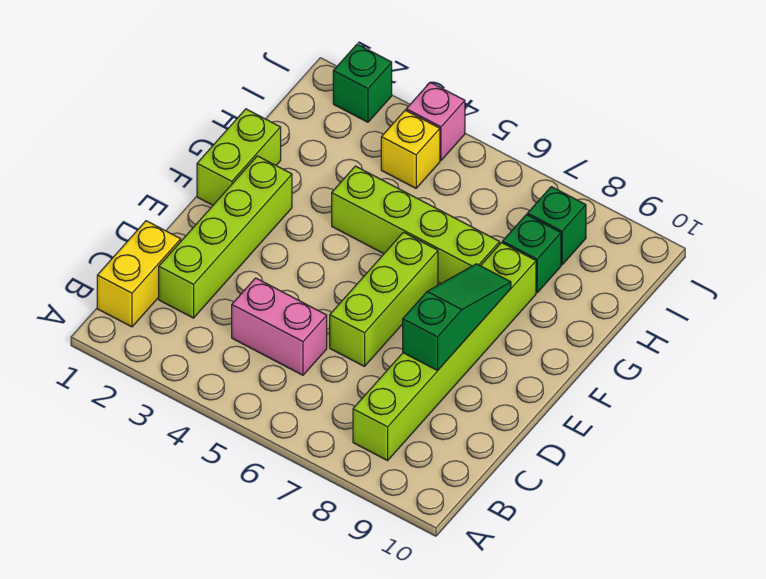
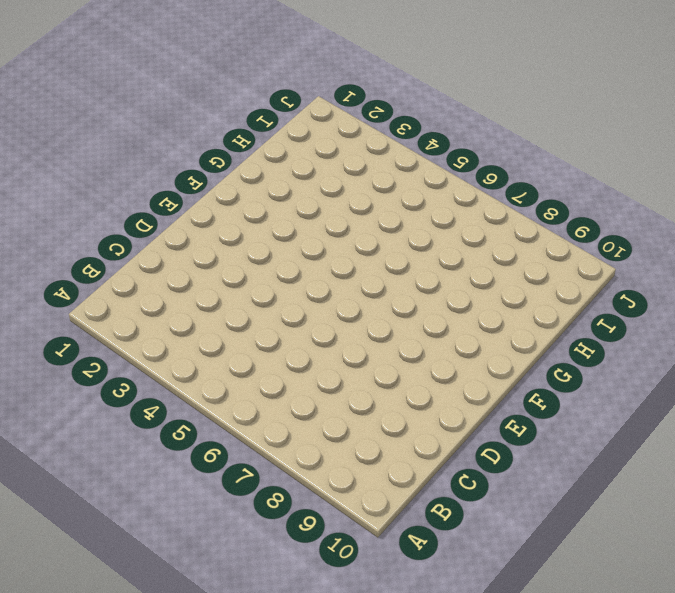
none -> yellow 1x2 brick [97,221,181,327]
none -> lime 1x6 brick [353,243,536,460]
none -> lime 1x4 brick [159,156,292,318]

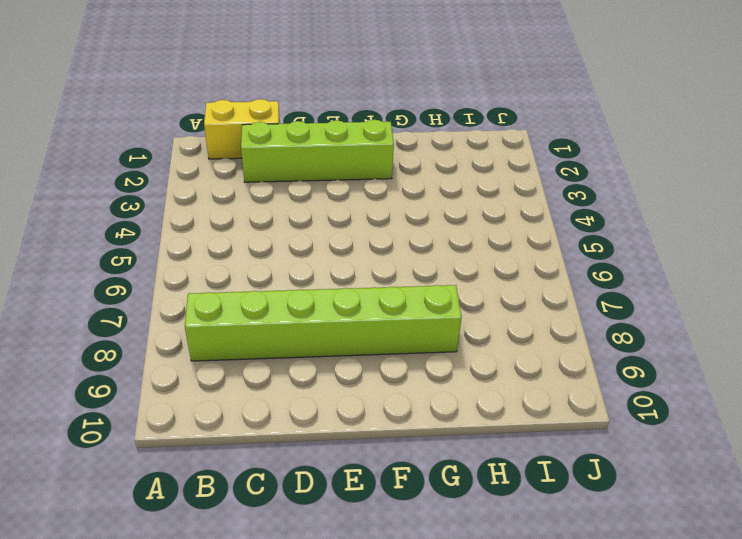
none -> pink 1x2 brick [232,278,327,375]
none -> lime 1x3 brick [330,232,438,366]
none -> lime 1x2 brick [197,109,281,205]

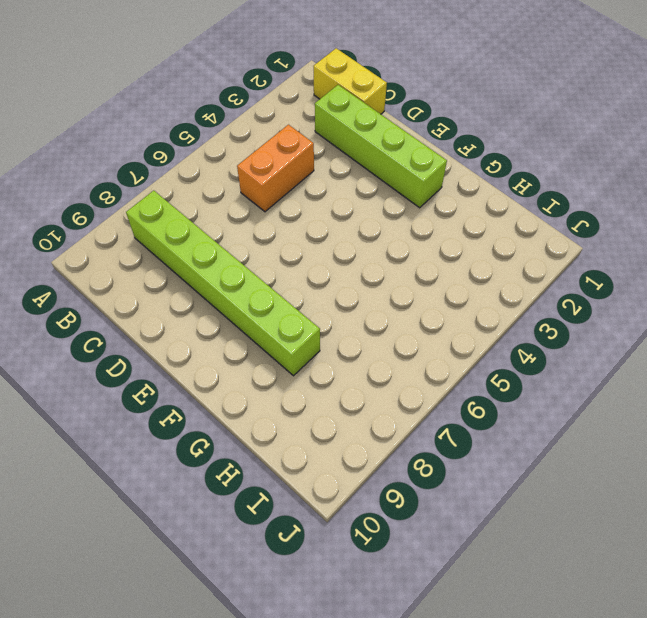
orange 1x2 brick [237,125,314,212] -> pink 1x2 brick [232,278,327,375]
none -> lime 1x3 brick [330,232,438,366]
none -> lime 1x2 brick [197,109,281,205]
none -> lime 1x4 brick [332,166,500,283]

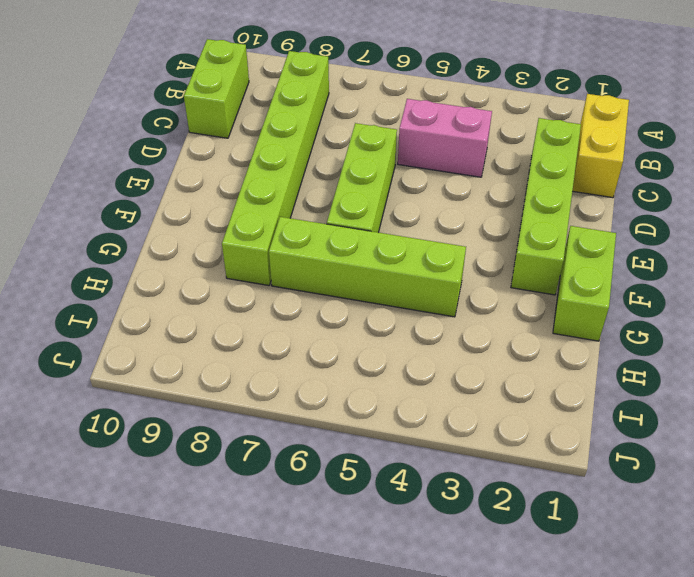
lime 1x2 brick [184,39,249,138] -> none
none -> green 1x1 brick [503,215,561,293]
none -> yellow 1x1 brick [381,110,440,188]
none -> green 1x1 brick [527,187,586,265]

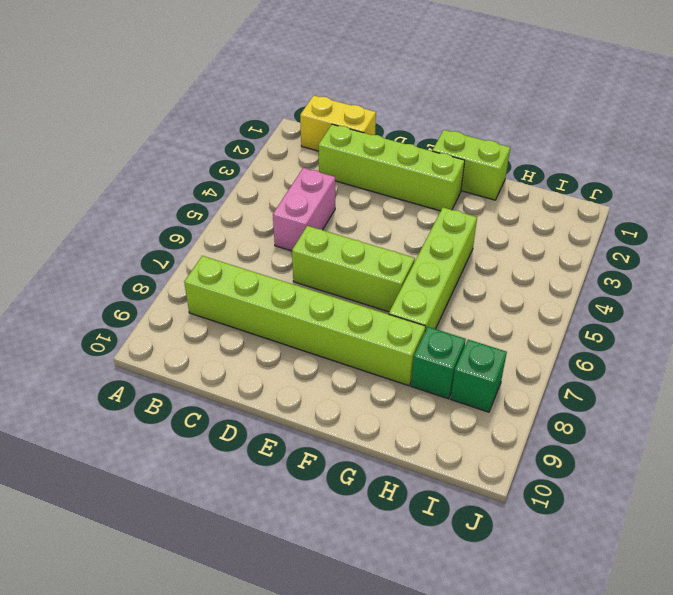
none -> yellow 1x1 brick [381,110,440,188]
none -> green 1x1 brick [333,44,392,122]
none -> pink 1x1 brick [406,82,465,160]

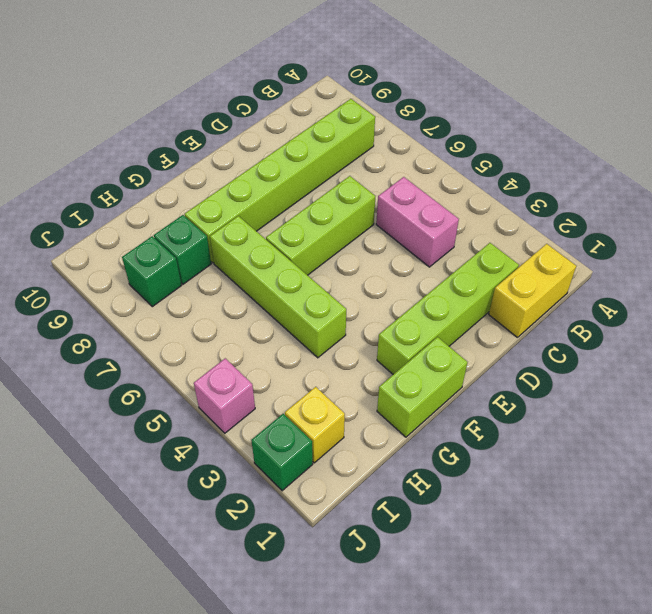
yellow 1x1 brick [285,387,345,463] -> yellow 1x1 brick moved to [381,110,440,188]
none -> green 1x3 slope [403,264,511,371]

